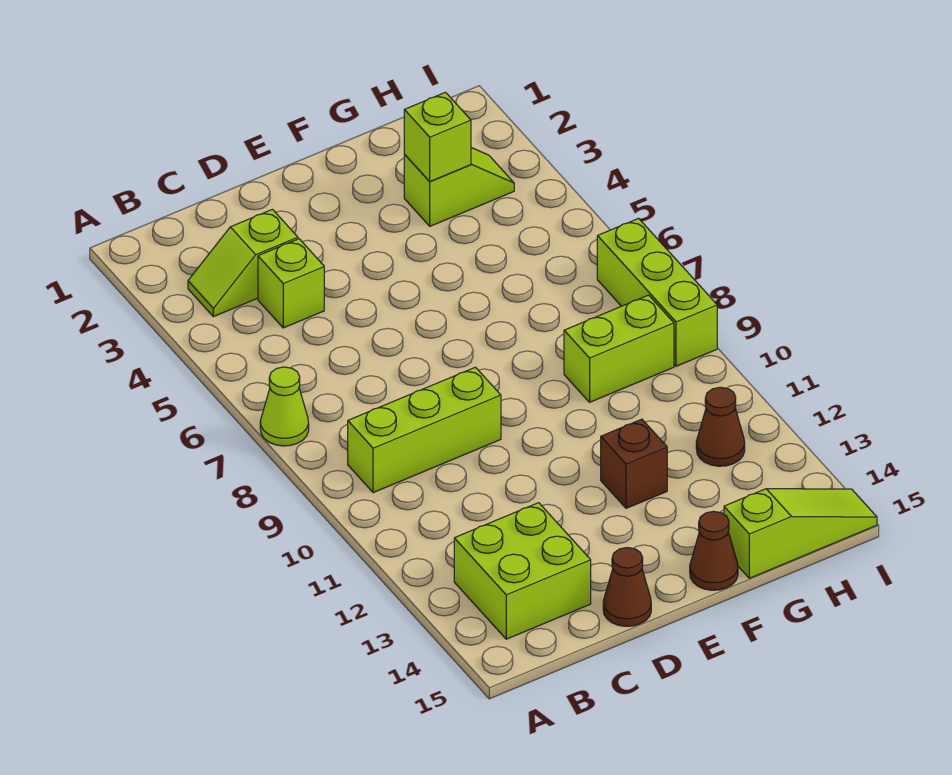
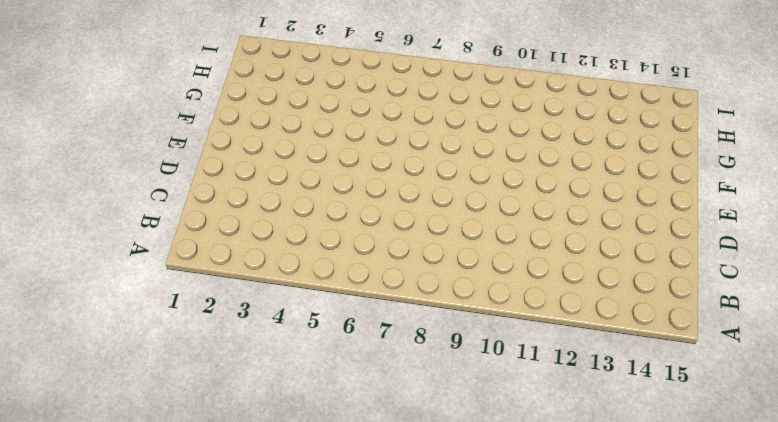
none -> lime 1x1 cone [260,367,309,446]
none -> lime 1x2 slope [188,209,298,317]
none -> lime 1x3 brick [348,367,501,493]

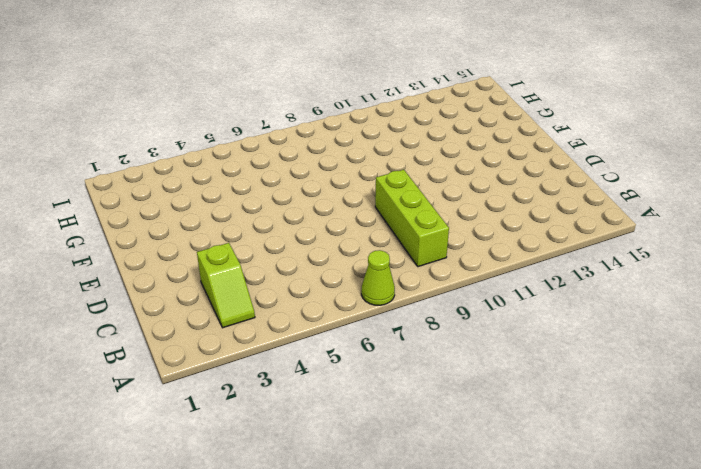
none -> lime 2x2 brick [454,503,591,639]
none -> lime 1x1 brick [258,239,324,328]
none -> brown 1x1 cone [603,548,651,626]

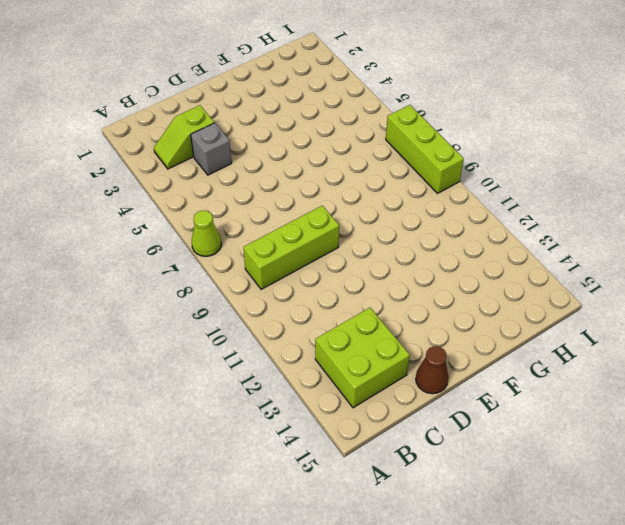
grey 1x1 brick [191,123,232,175] -> lime 1x1 brick [258,239,324,328]
none -> brown 1x1 brick [601,419,667,508]
none -> brown 1x1 cone [690,511,738,590]
none -> lime 1x2 slope [404,148,514,226]

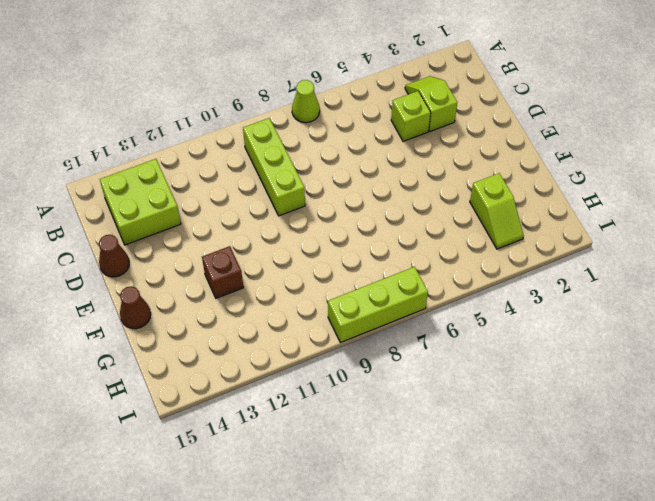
none -> lime 1x2 brick [564,295,674,402]
none -> lime 1x3 slope [724,489,877,578]
none -> brown 1x1 cone [696,387,745,466]

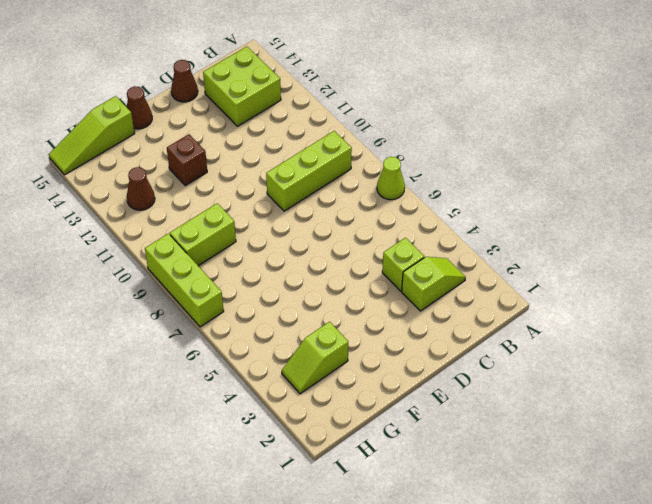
none -> lime 1x1 brick [404,92,471,181]

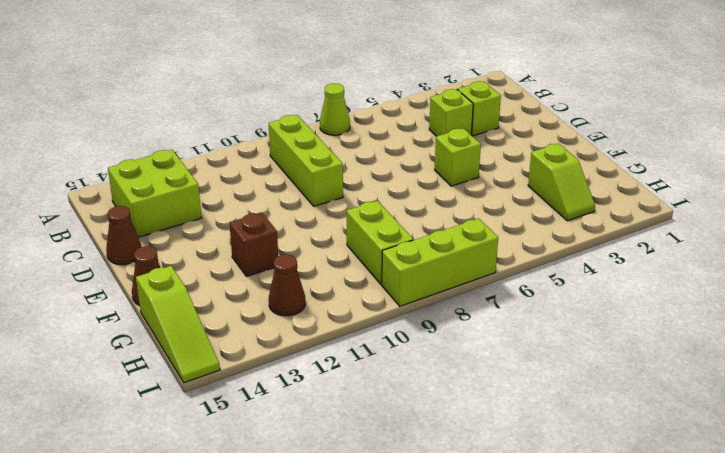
lime 1x1 brick [435,128,481,186] -> lime 1x1 brick moved to [404,92,471,181]

